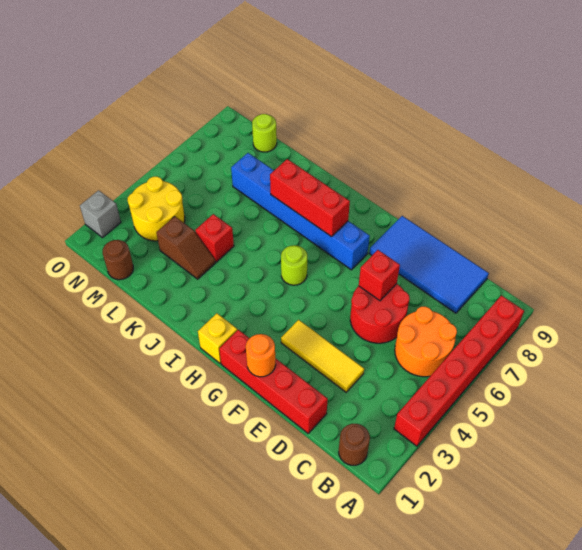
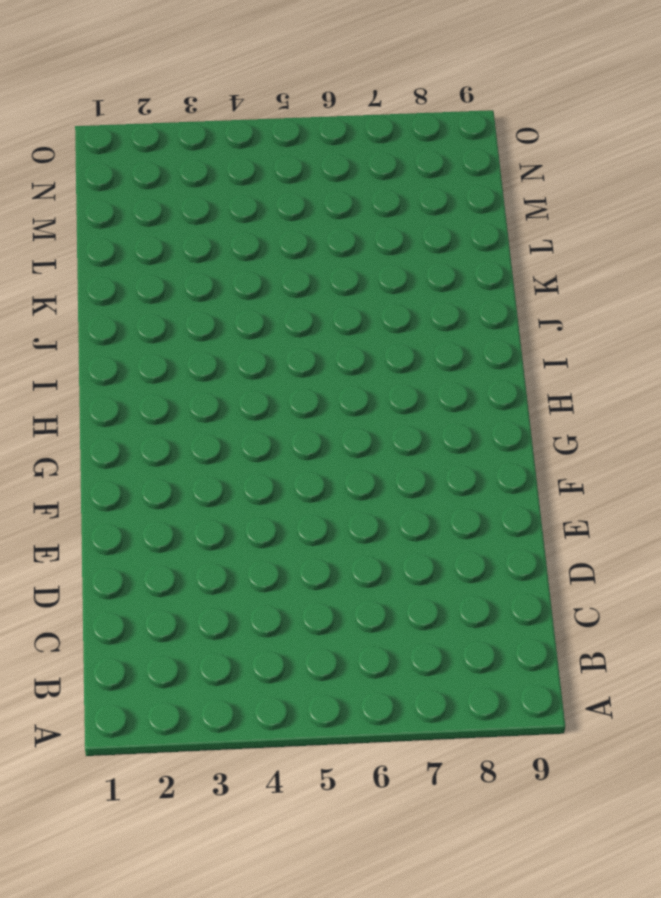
none -> red 1x6 brick [394,296,524,446]
none -> brown 1x1 round brick [339,424,370,465]
none -> orange 2x2 round brick [395,307,457,377]

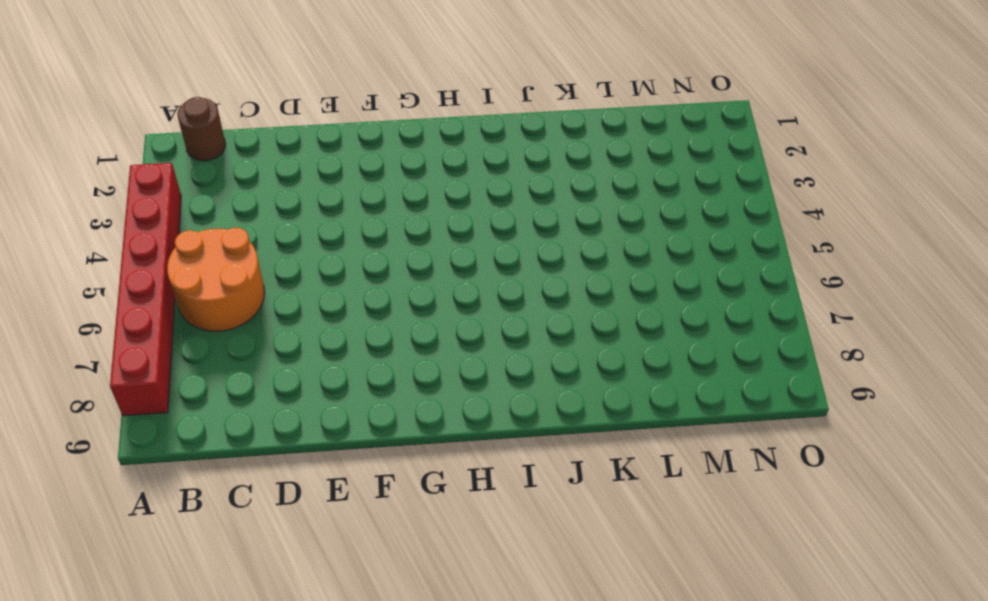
none -> blue 2x4 tile [369,216,489,313]
none -> red 1x4 brick [219,330,328,433]
none -> yellow 1x3 tile [281,320,364,392]

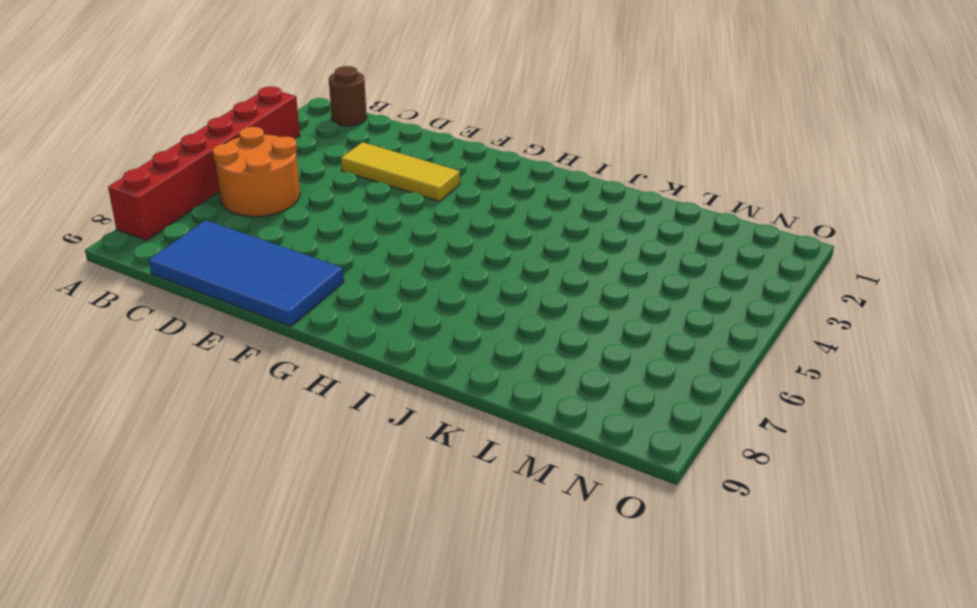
none -> red 1x4 brick [219,330,328,433]
none -> red 2x2 round brick [350,284,410,343]
none -> blue 1x6 brick [231,153,370,270]

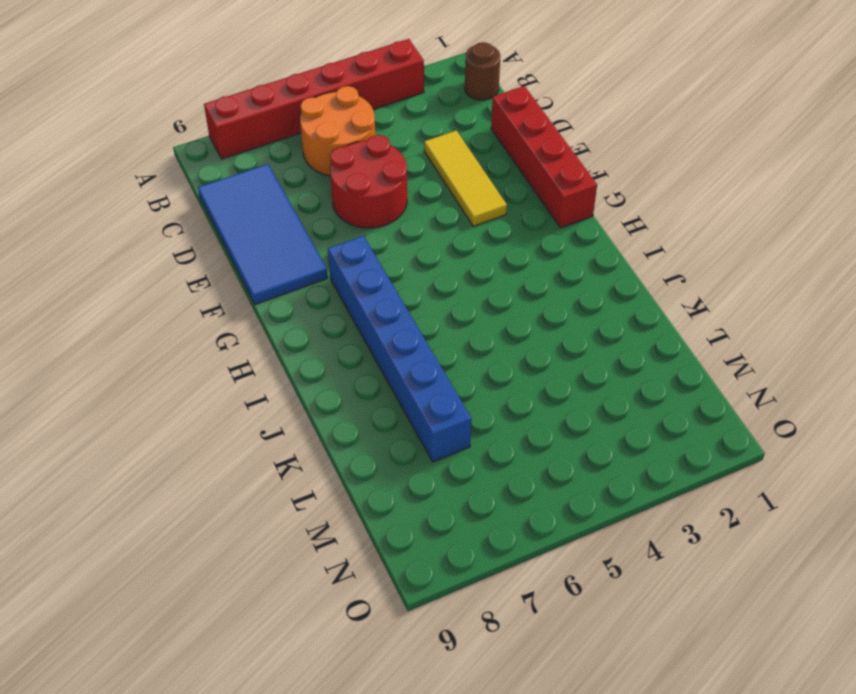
none -> yellow 1x1 brick [198,313,237,363]
none -> lime 1x1 round brick [281,245,307,285]
none -> brown 1x2 slope [156,216,216,279]

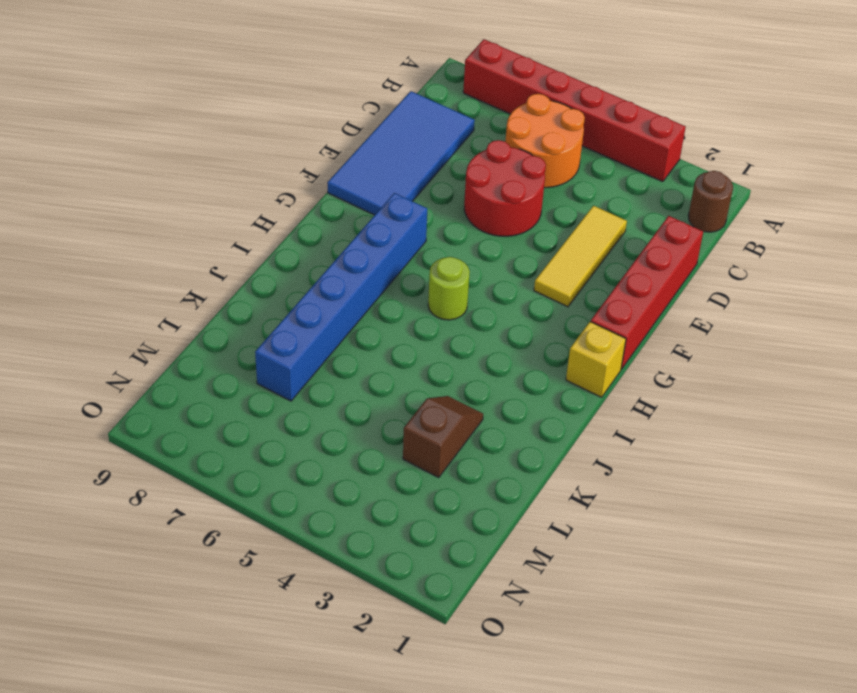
none -> red 1x1 brick [195,214,234,262]
none -> brown 1x1 round brick [103,240,133,280]
none -> yellow 2x2 round brick [128,177,185,241]

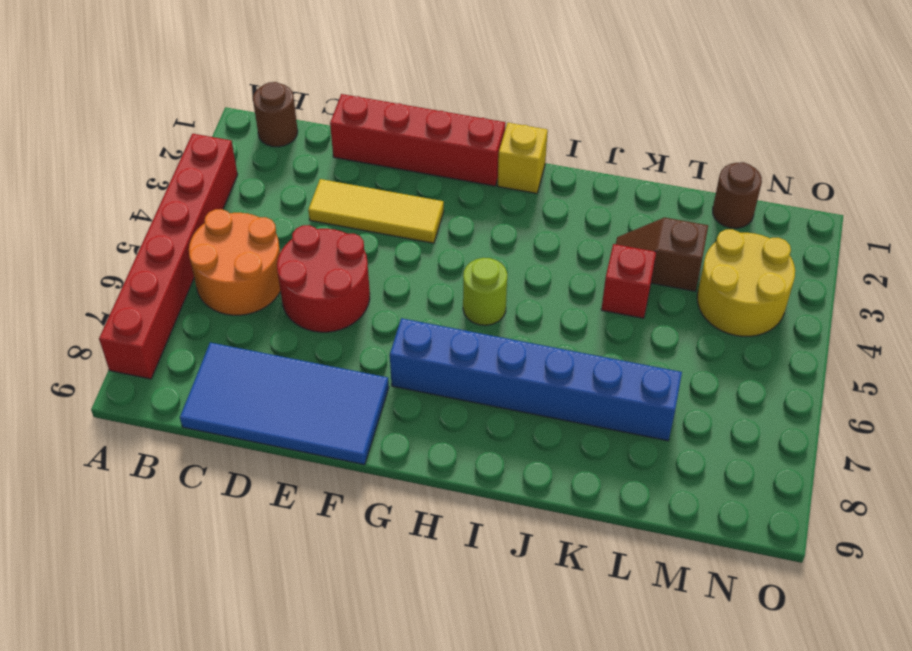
none -> lime 1x1 round brick [252,114,277,152]
none -> grey 1x1 brick [80,190,121,238]
none -> red 1x1 brick [359,250,400,301]

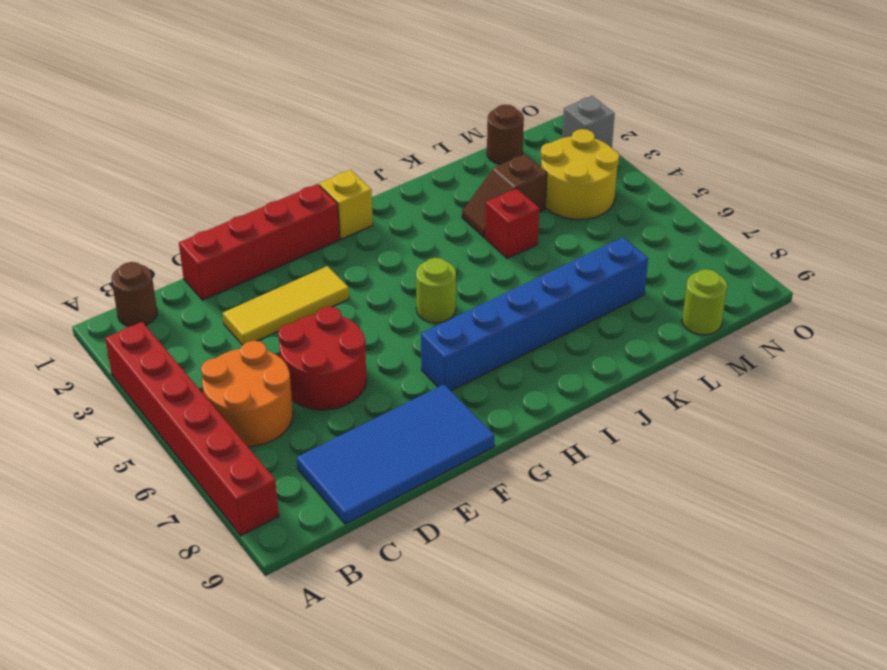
none -> red 1x1 brick [359,250,400,301]
none -> orange 1x1 round brick [246,334,276,377]
none -> red 1x3 brick [270,159,350,237]

